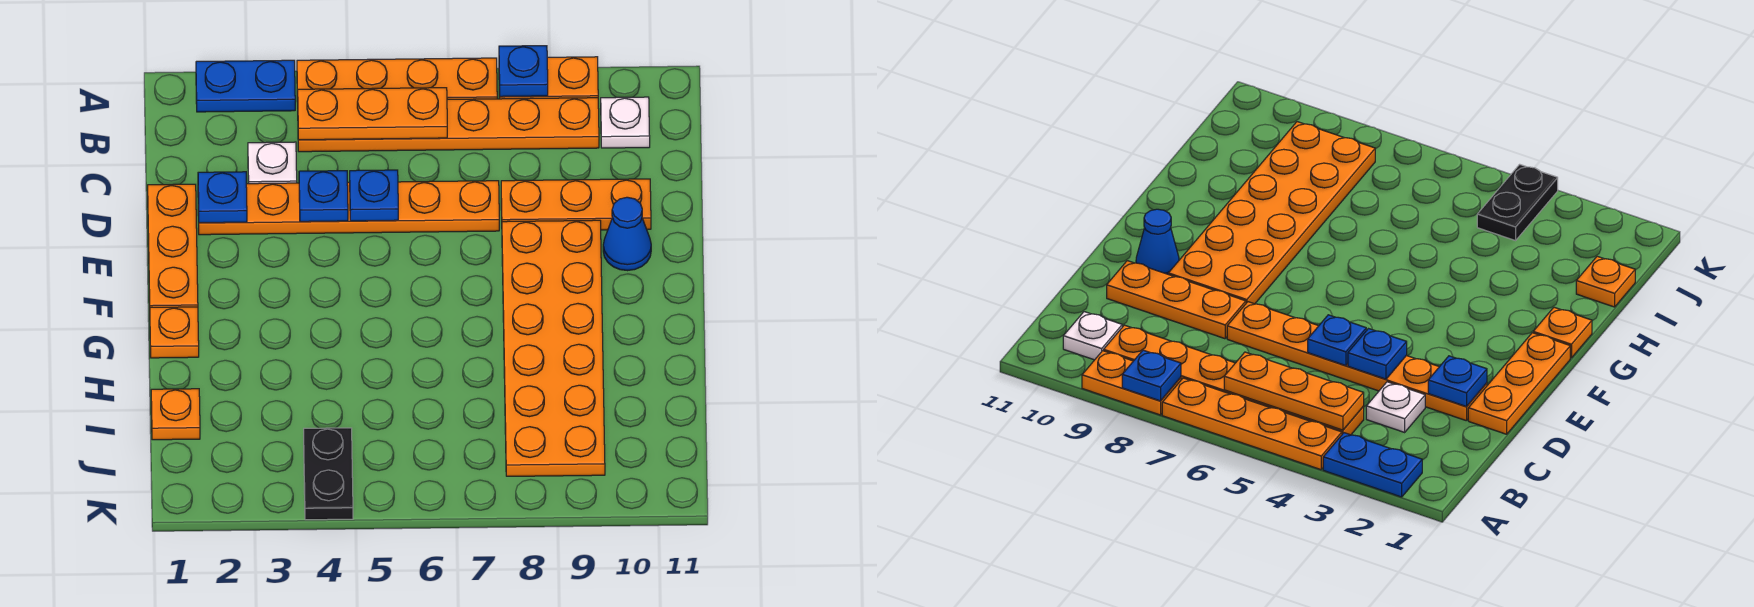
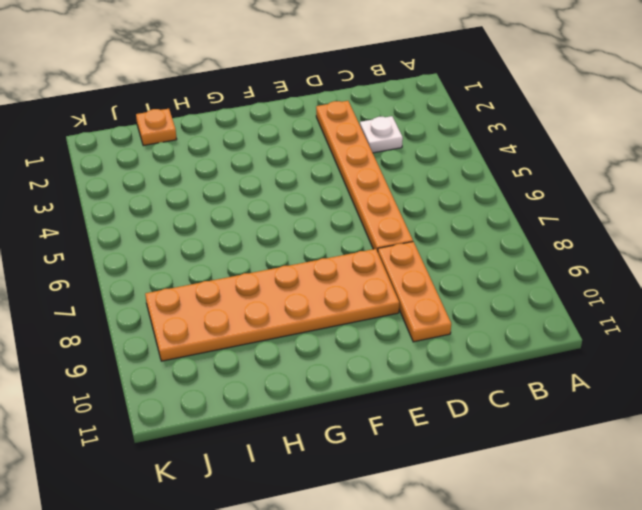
none -> blue 1x2 plate [196,60,295,112]
none -> orange 1x4 plate [297,58,497,102]
none -> orange 1x2 plate [499,57,598,99]

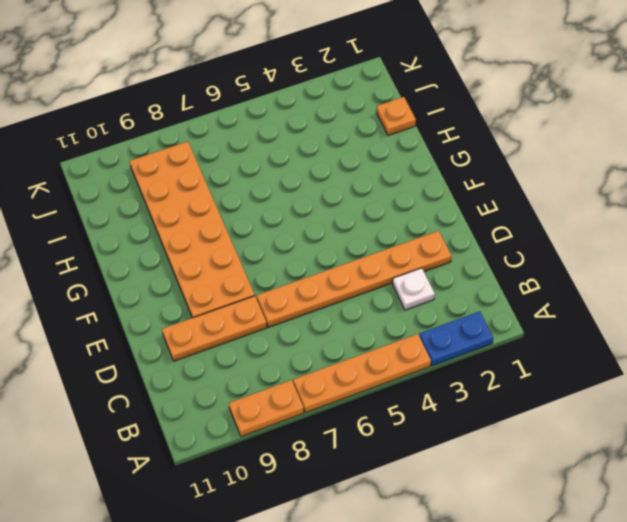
none -> orange 1x6 plate [298,98,599,152]
none -> white 1x1 plate [601,97,650,148]
none -> orange 1x3 plate [148,184,198,307]

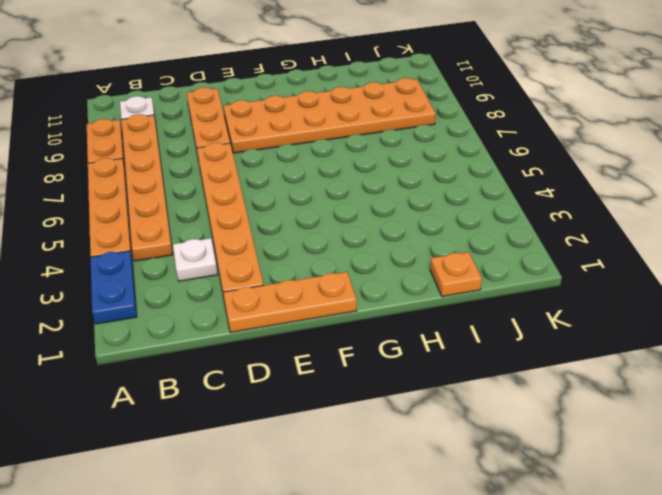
none -> blue 1x1 cone [603,197,651,271]
none -> orange 1x1 plate [150,307,199,358]
none -> black 1x2 plate [304,428,353,520]

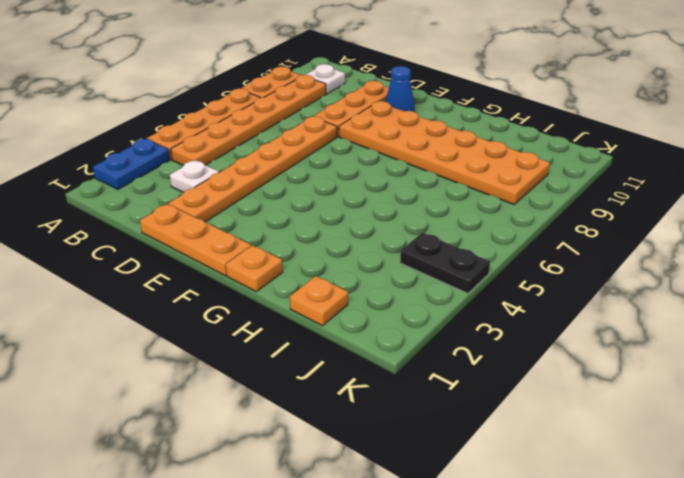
none -> blue 1x1 plate [499,46,548,97]
none -> orange 1x3 plate [297,88,447,140]
none -> blue 1x1 plate [198,172,247,223]

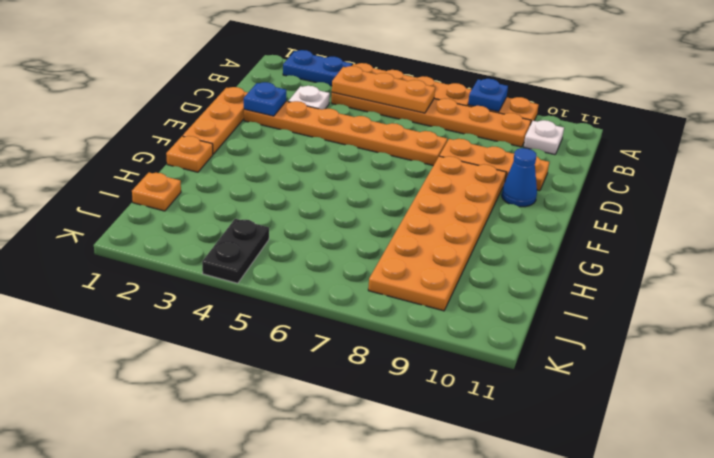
none -> blue 1x1 plate [299,171,348,222]
none -> blue 1x1 plate [350,170,398,221]

